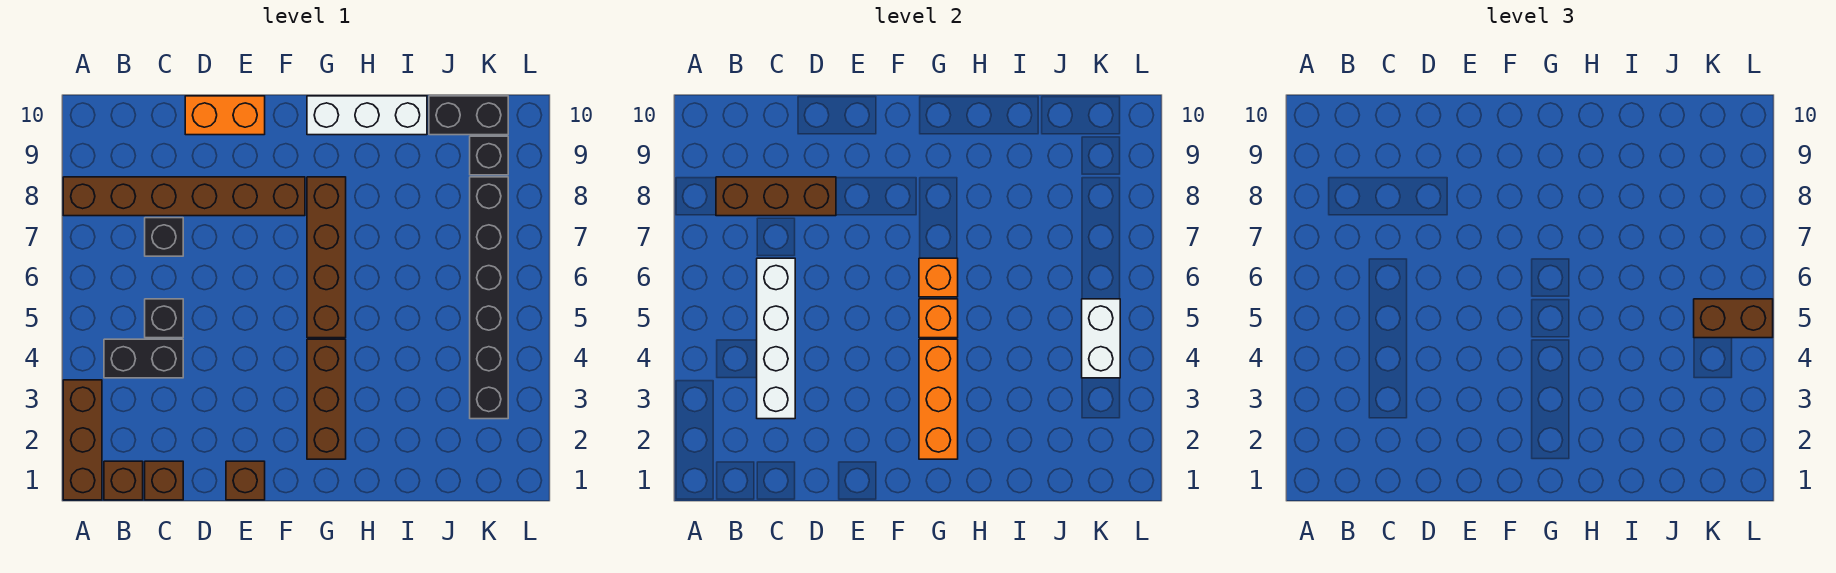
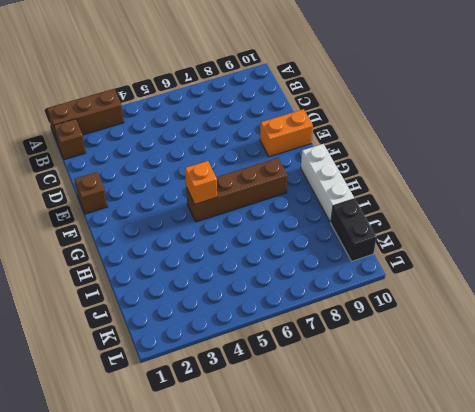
orange 1x2 brick [260,109,313,157] -> orange 1x2 brick turned to [185,96,265,135]
none -> brown 1x6 brick [63,177,305,216]
none -> black 1x2 brick [104,339,183,378]
none -> brown 1x1 brick [145,461,183,500]

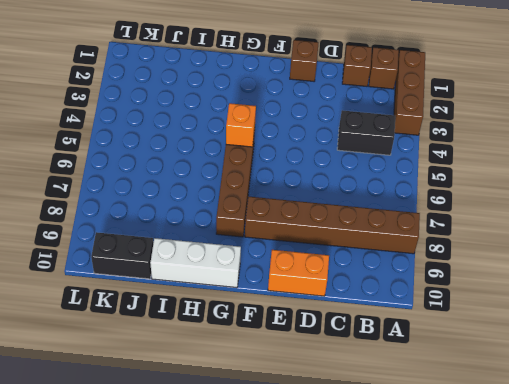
none -> black 1x1 brick [145,299,183,338]
none -> black 1x1 brick [145,218,183,256]
none -> brown 1x3 brick [307,339,346,459]

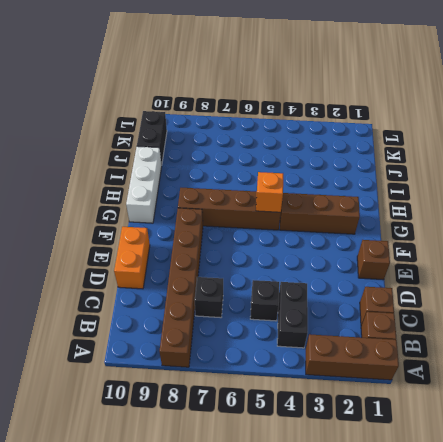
none -> black 1x6 brick [470,177,508,419]
none -> black 1x1 brick [470,136,508,175]
none -> brown 1x3 brick [716,177,836,216]

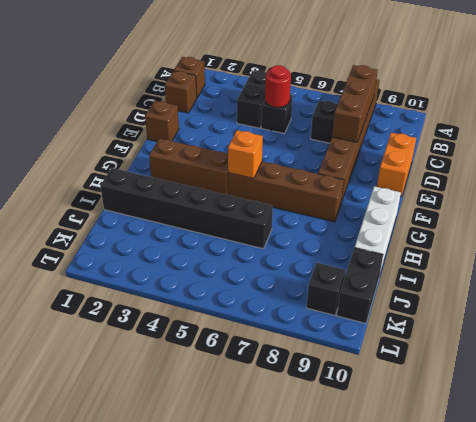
red 1x1 round brick [265,65,291,107] -> white 1x4 brick [757,258,795,419]
black 1x6 brick [100,168,273,249] -> black 1x6 brick moved to [470,177,508,419]
none -> brown 1x3 brick [63,380,102,500]
none -> orange 1x3 brick [919,339,958,459]
none -> orange 1x1 brick [919,258,958,297]

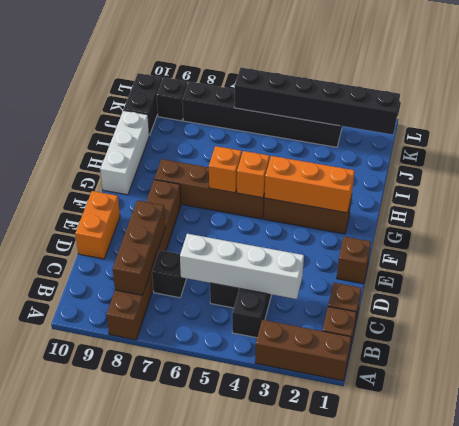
black 1x6 brick [234,68,400,135] -> white 1x2 brick [1082,299,1120,378]
none -> brown 1x2 brick [1694,299,1773,338]

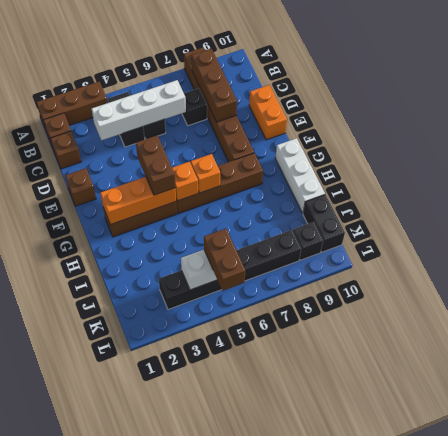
brown 1x2 brick [136,135,176,195] -> none

